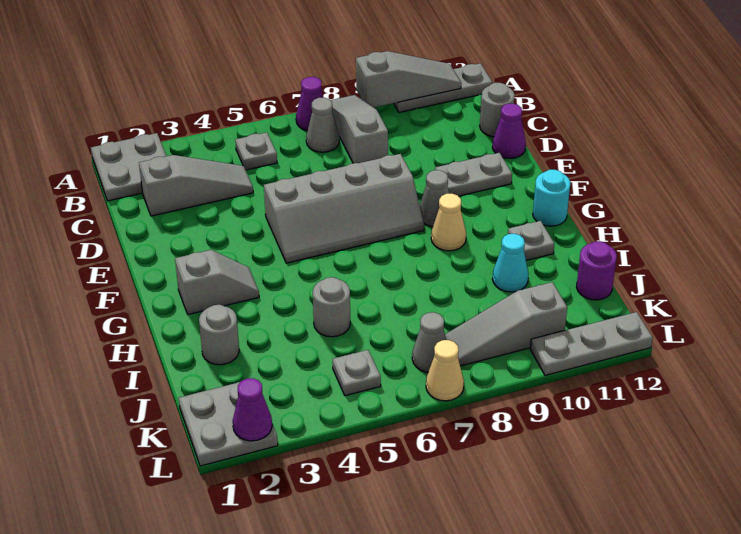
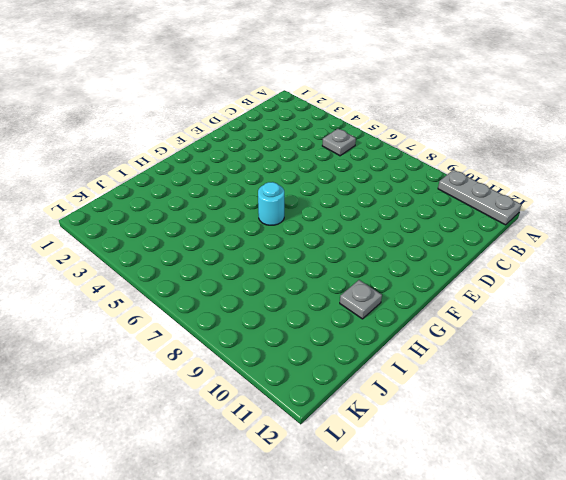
cyan 1x1 round brick [258,182,284,225] -> cyan 1x1 round brick moved to [533,170,570,226]
none -> grey 2x2 plate [91,133,166,201]
none -> purple 1x1 cone [296,77,323,131]
none -> grey 1x3 slope [331,95,388,163]

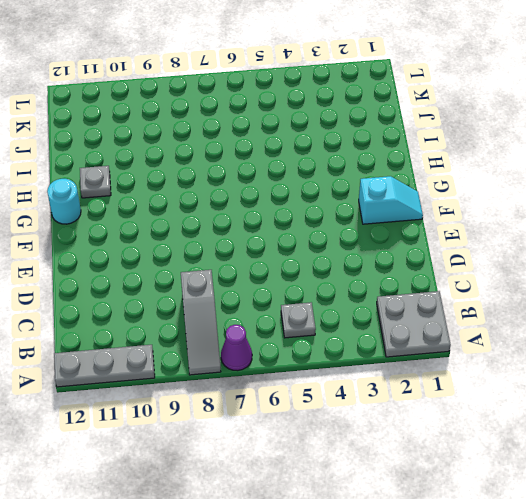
cyan 1x2 slope [359,176,423,224] -> none
none -> grey 1x1 cone [306,97,339,152]
none -> grey 1x3 slope [139,155,253,216]
none -> grey 1x1 round brick [480,83,515,137]

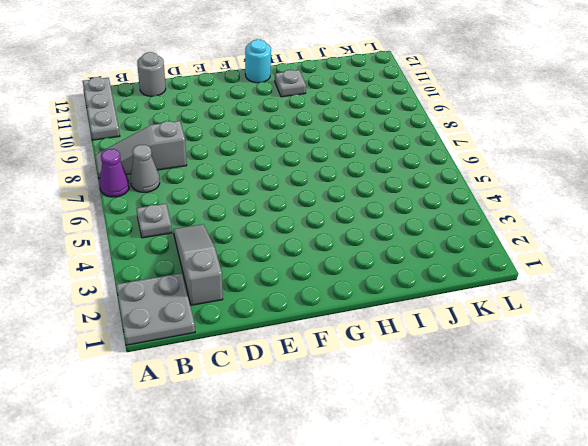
none -> purple 1x1 cone [492,103,526,158]
none -> grey 2x4 slope [264,154,424,263]
none -> grey 1x2 plate [435,153,512,196]

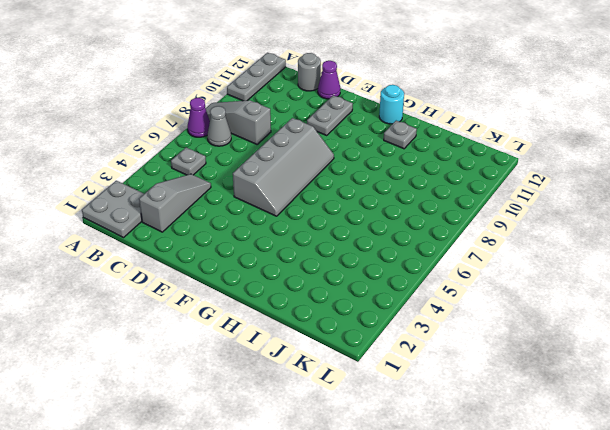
none -> grey 1x1 cone [420,170,449,227]
none -> grey 1x2 slope [175,250,259,315]
none -> tan 1x1 cone [431,194,466,251]

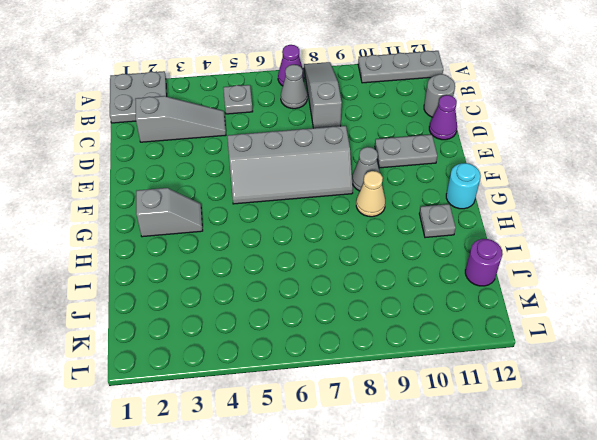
none -> grey 1x1 round brick [199,305,239,365]
none -> grey 1x1 round brick [313,277,350,337]
none -> cyan 1x1 cone [492,234,529,292]

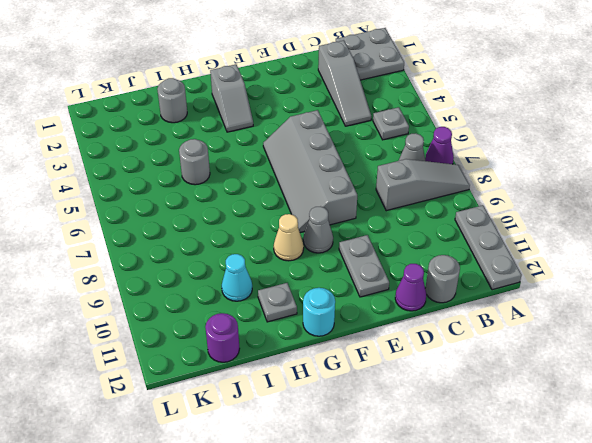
none -> grey 2x2 plate [179,382,278,466]
none -> grey 1x1 plate [333,350,381,396]
none -> grey 1x1 cone [412,312,446,372]

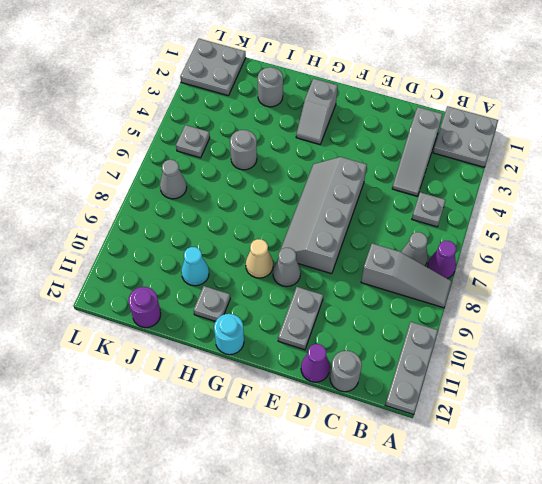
none -> grey 1x3 slope [445,282,567,366]
none -> tan 1x1 cone [426,340,464,401]
none -> grey 1x3 plate [530,312,653,375]

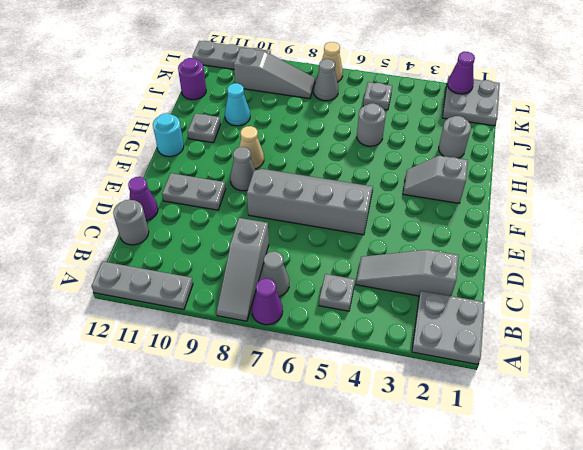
none -> grey 1x3 slope [356,51,461,107]

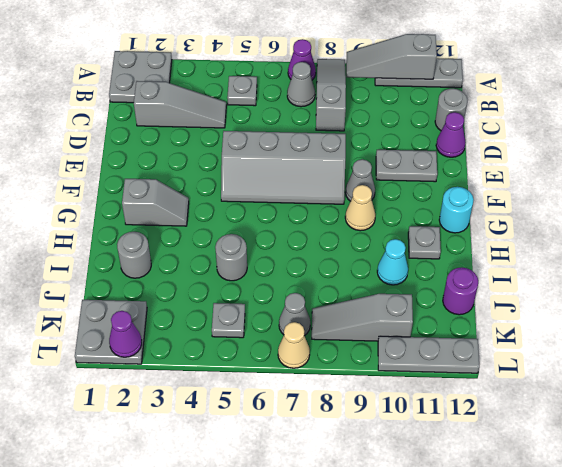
grey 1x3 slope [346,34,437,79] -> grey 1x3 slope turned to [356,51,461,107]

